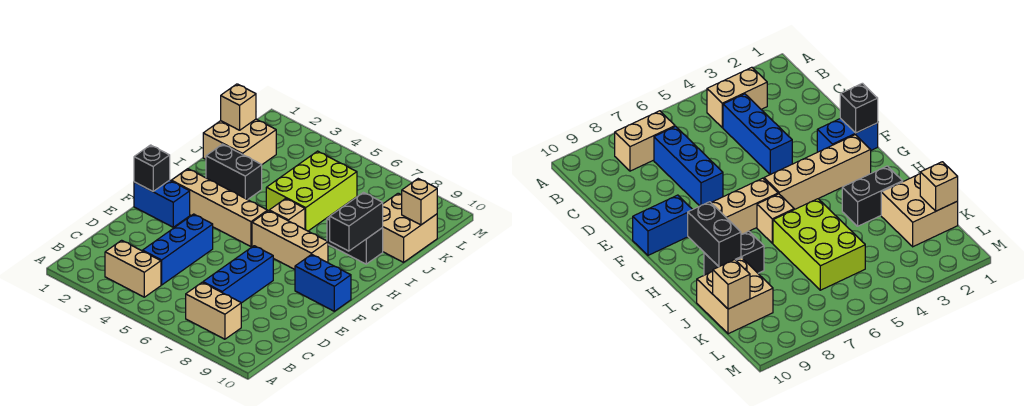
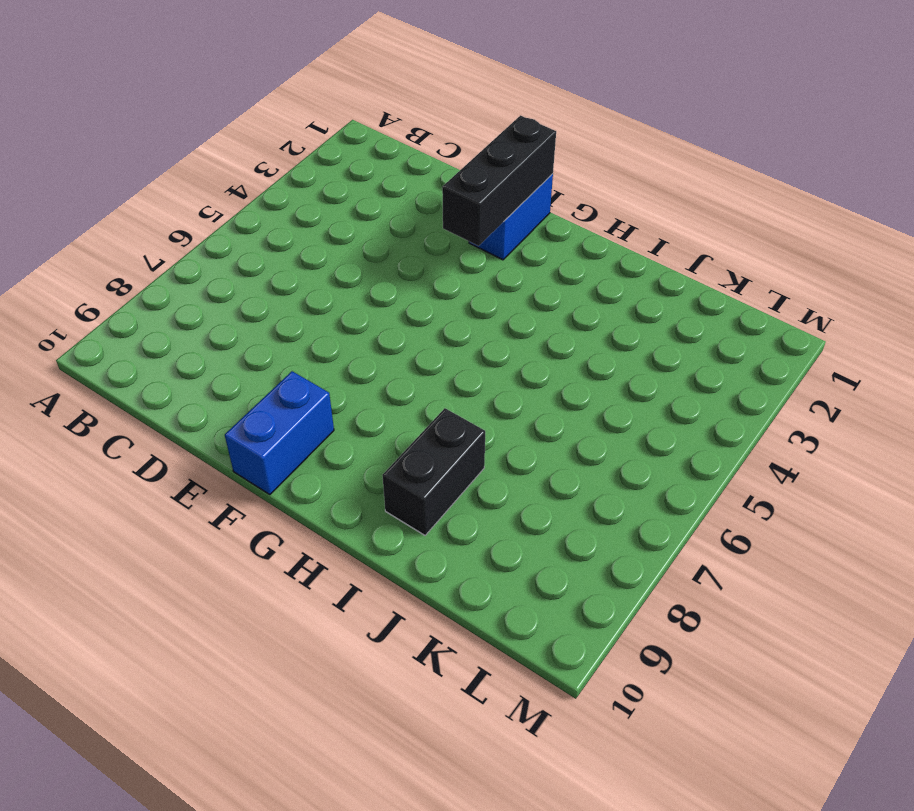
black 1x3 brick [442,116,556,246] -> black 1x1 brick [134,145,170,191]
none -> tan 1x2 brick [105,240,161,297]
none -> tan 1x2 brick [186,282,241,339]
none -> blue 1x3 brick [143,214,213,285]

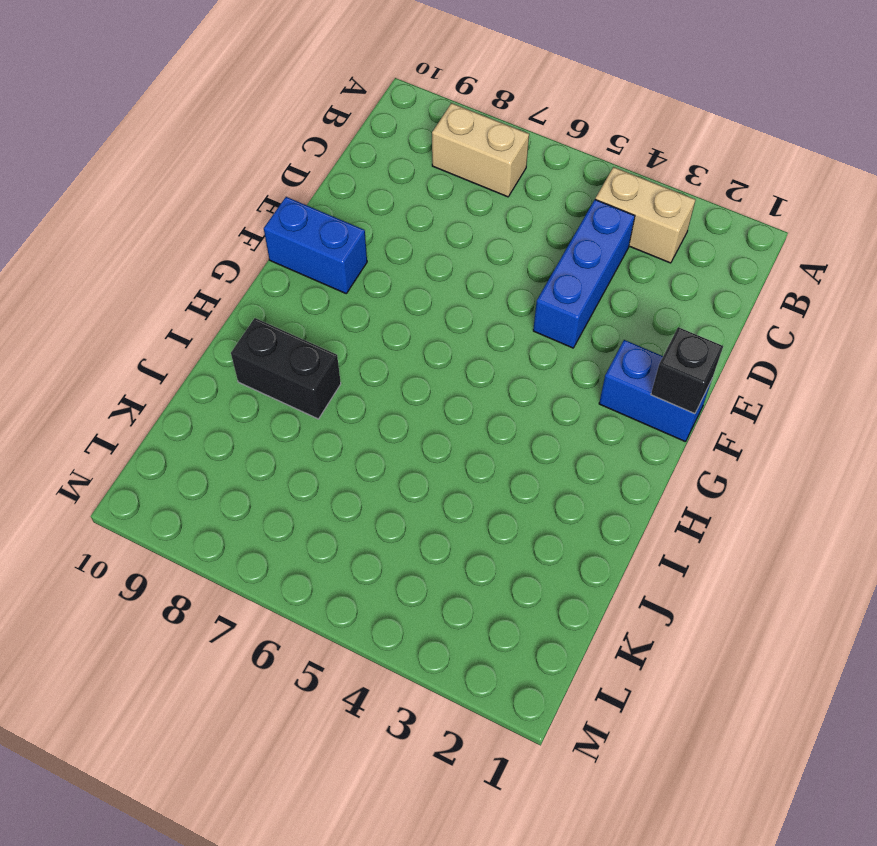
none -> blue 1x3 brick [203,246,273,303]
none -> tan 1x4 brick [171,169,268,246]
none -> tan 1x3 brick [252,211,328,269]

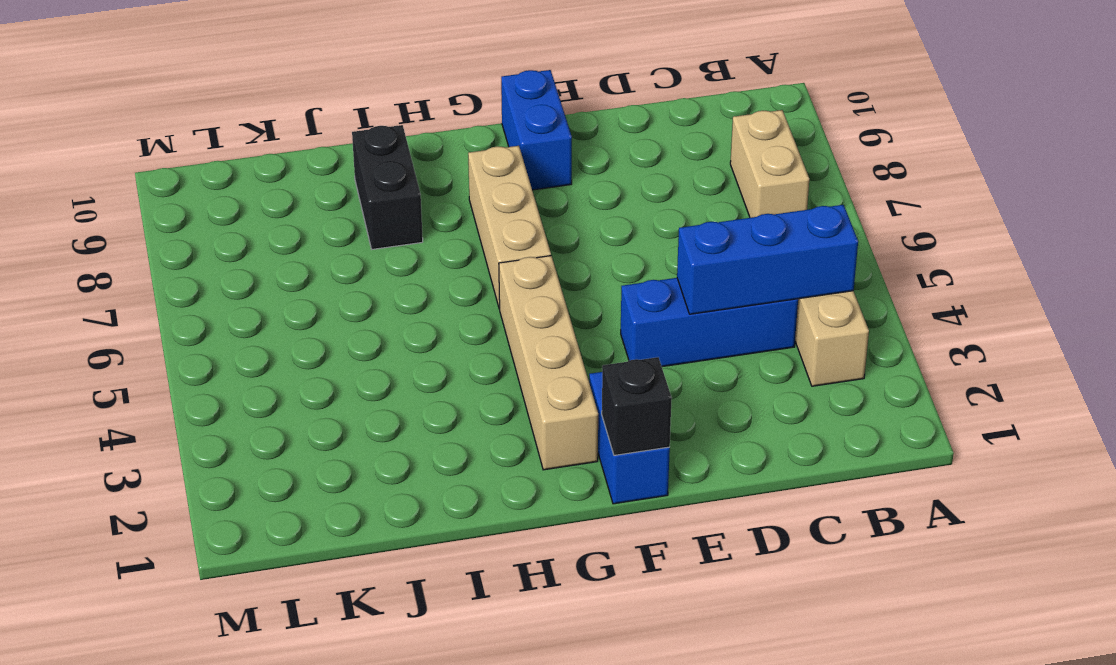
blue 1x3 brick [677,205,858,314] -> blue 1x3 brick moved to [203,246,273,303]
none -> tan 1x1 brick [269,199,305,229]
none -> black 1x2 brick [206,144,262,200]
none -> lime 2x3 brick [266,151,357,231]

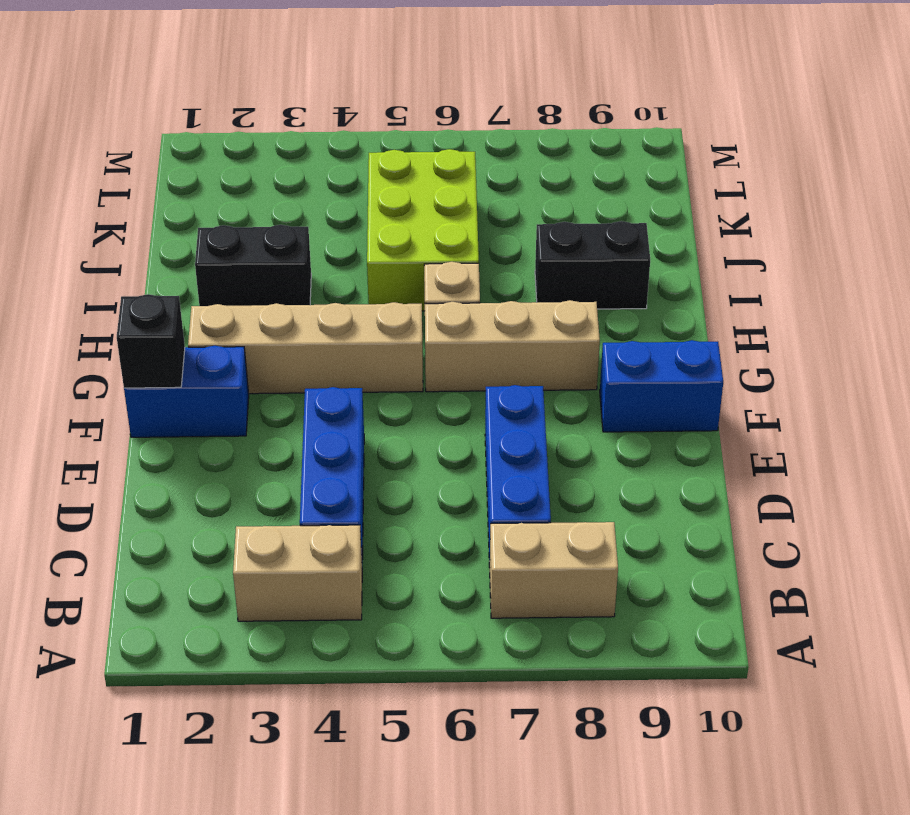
none -> tan 2x2 brick [203,119,276,165]
none -> tan 2x2 brick [383,193,437,262]
none -> black 1x2 brick [330,193,383,251]

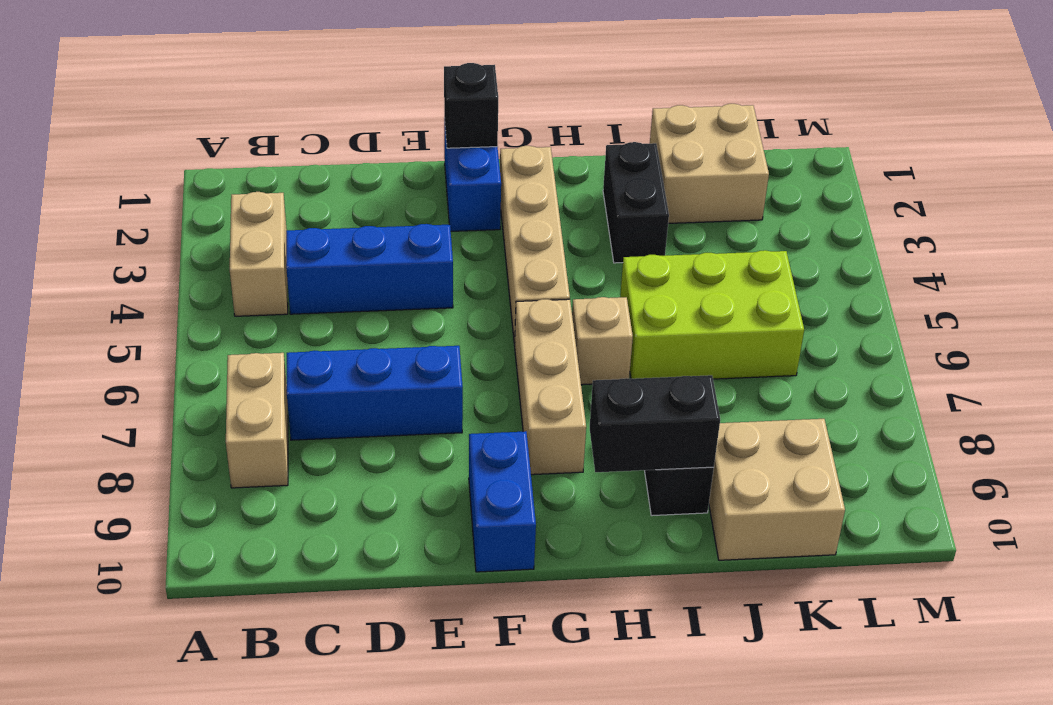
none -> tan 1x1 brick [221,84,256,130]
none -> tan 1x1 brick [402,179,437,225]

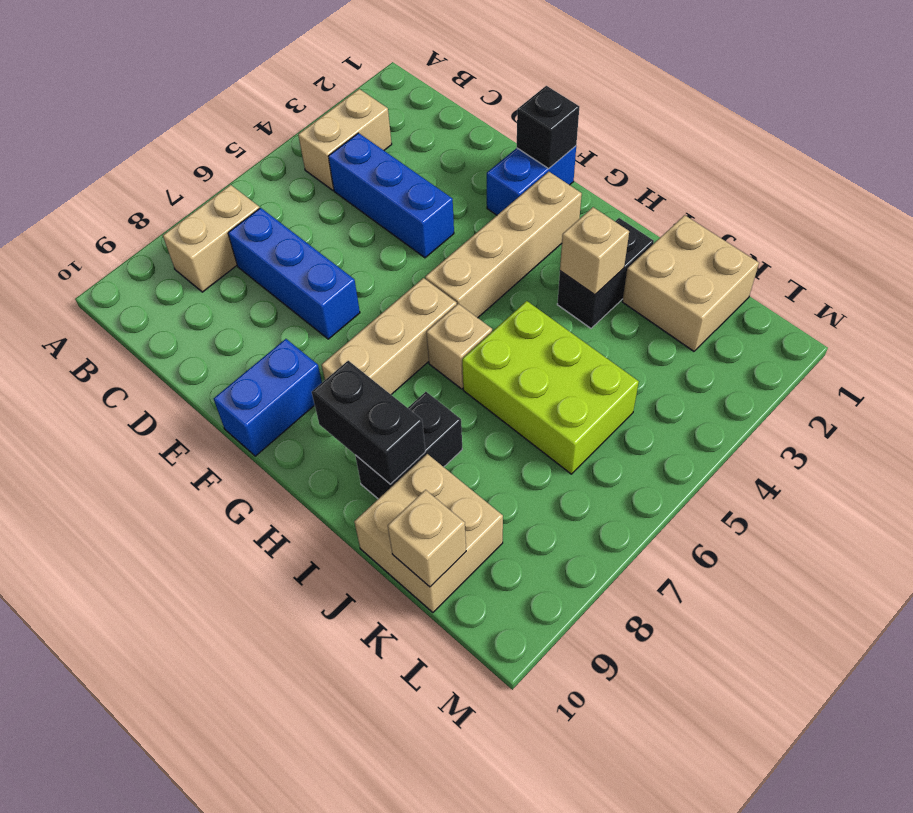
tan 1x1 brick [560,207,629,295] -> tan 1x1 brick moved to [221,84,256,130]

